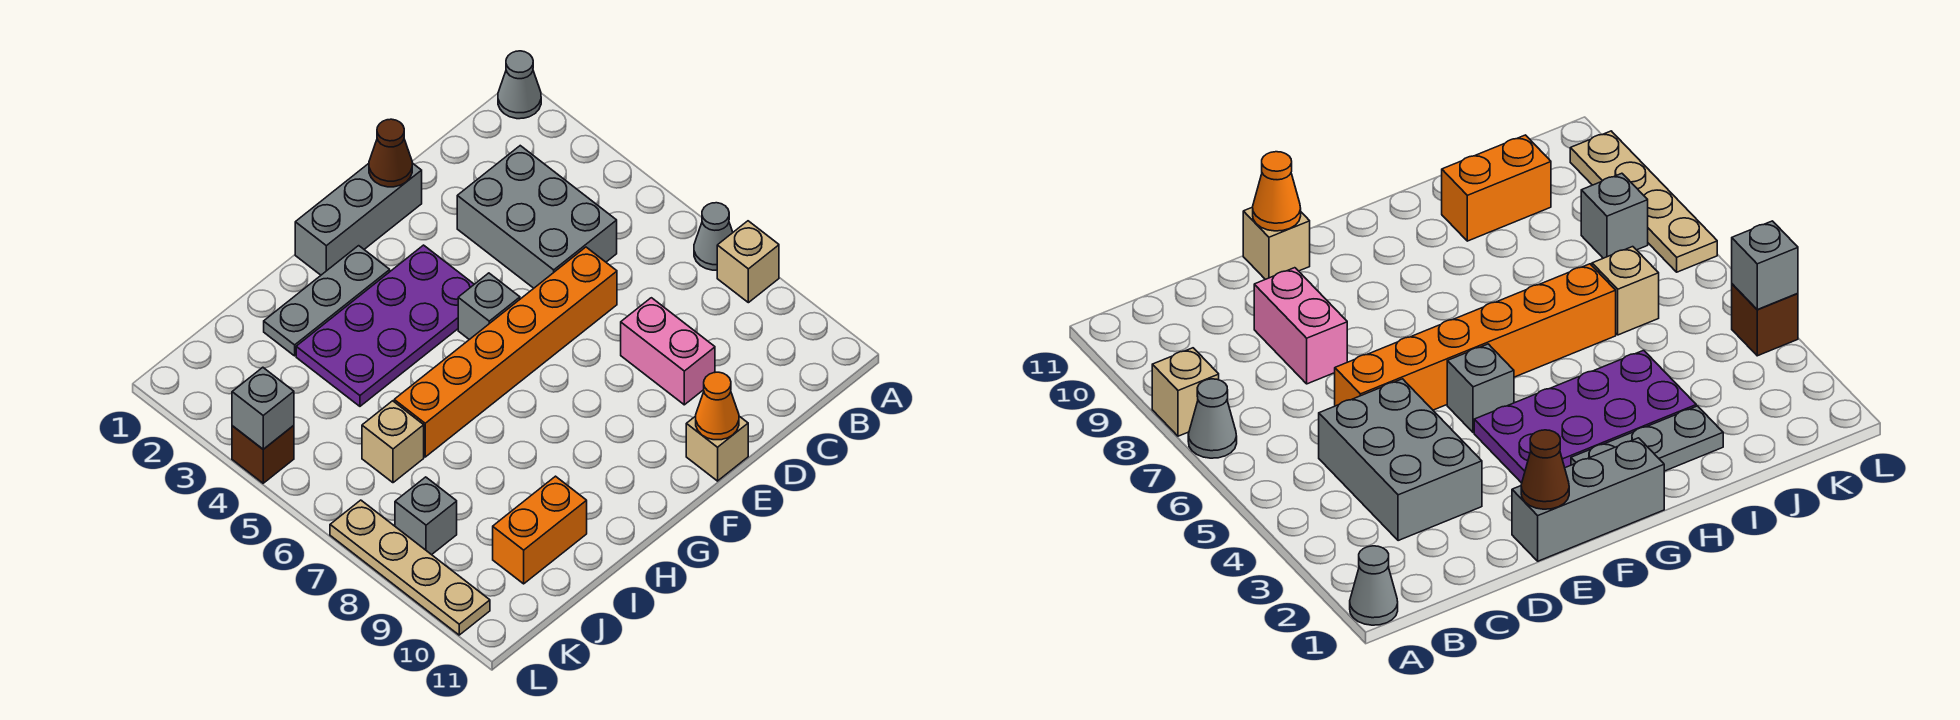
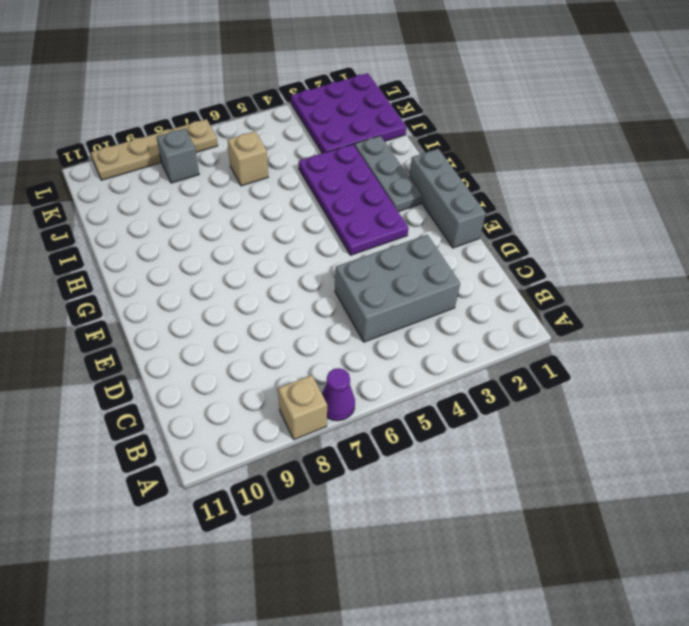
purple 1x1 cone [322,368,355,421] -> grey 1x1 cone [694,203,733,270]
purple 3x3 plate [291,73,406,153] -> none
none -> grey 1x1 cone [498,51,541,119]
none -> orange 1x6 brick [394,247,617,457]
none -> pink 1x2 brick [621,298,715,405]

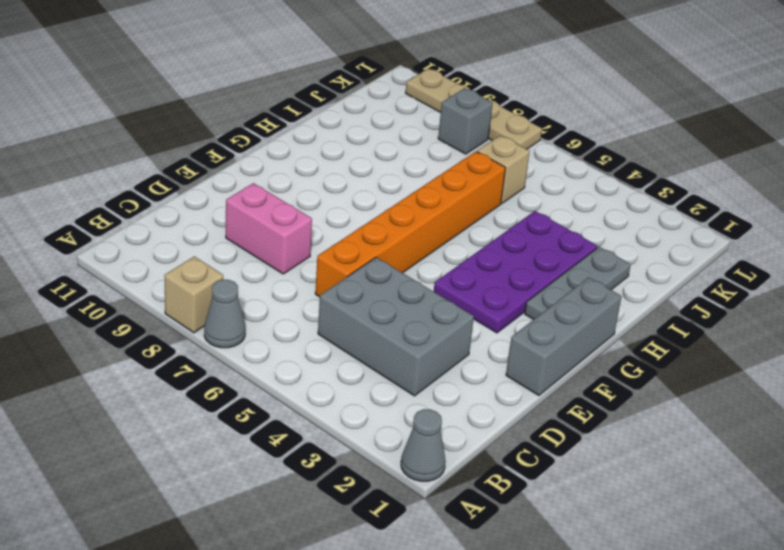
none -> tan 1x1 brick [686,416,748,481]
none -> grey 1x1 brick [458,273,520,340]
none -> orange 1x2 brick [493,476,587,584]

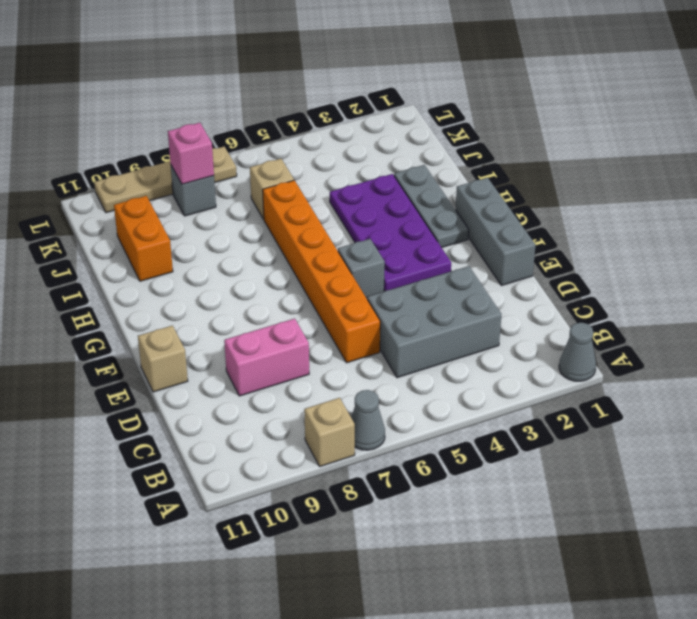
pink 1x1 brick [168,123,214,184] -> none
none -> brown 1x1 brick [232,425,294,483]
none -> brown 1x1 cone [369,119,412,187]
none -> orange 1x1 cone [696,372,739,440]

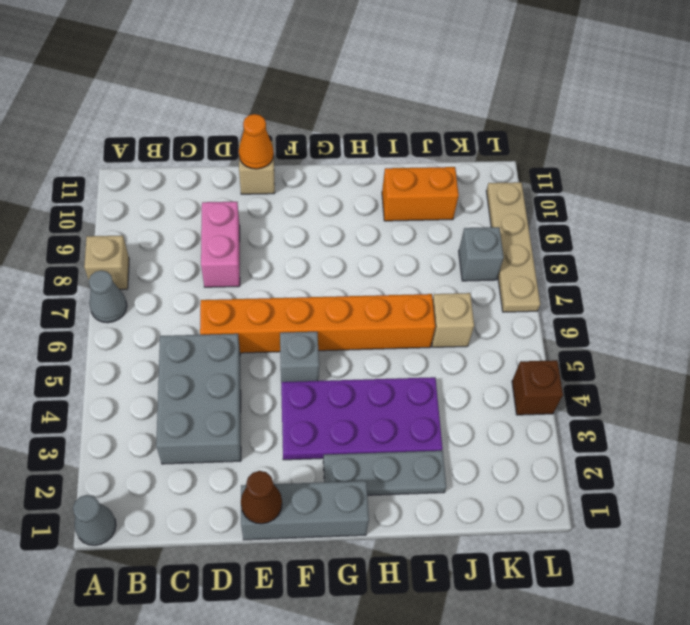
none -> grey 1x1 brick [232,367,294,449]

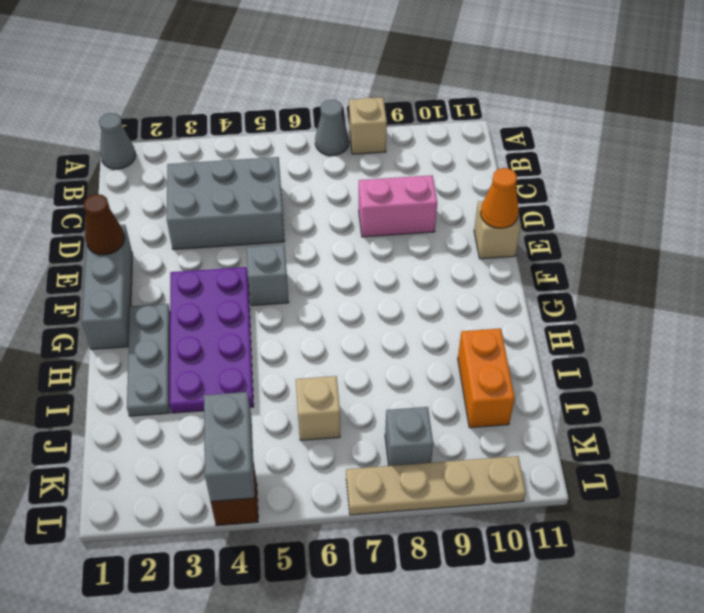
grey 1x2 brick [204,392,255,501] -> grey 1x1 brick [232,367,294,449]
none -> orange 1x6 brick [394,247,617,457]

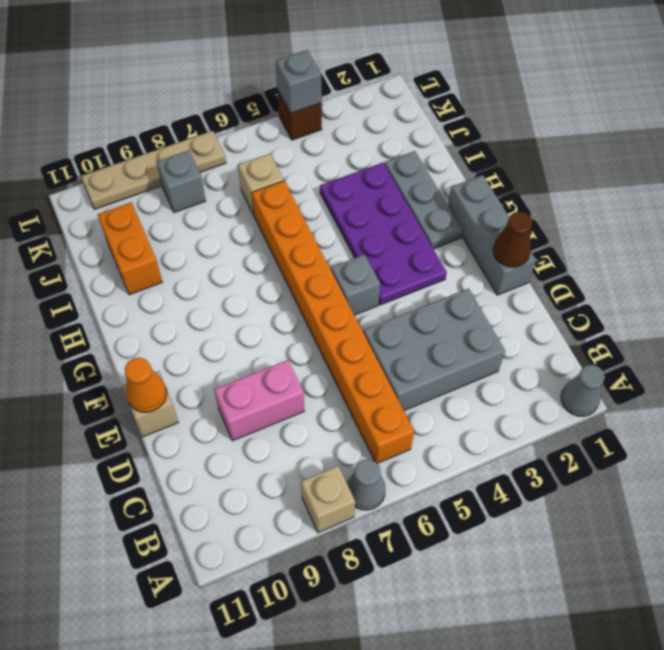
orange 1x8 brick [252,181,414,464] -> orange 1x6 brick [394,247,617,457]

